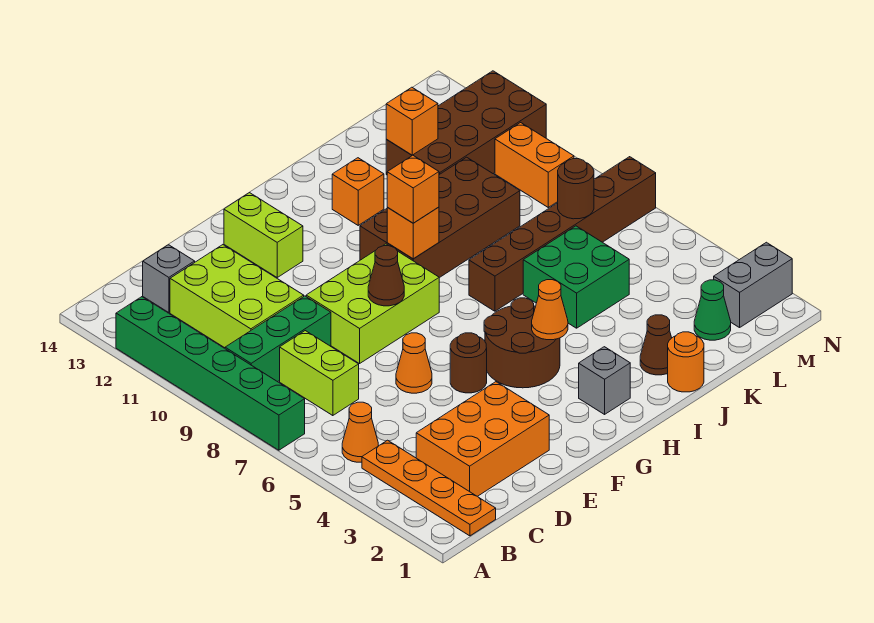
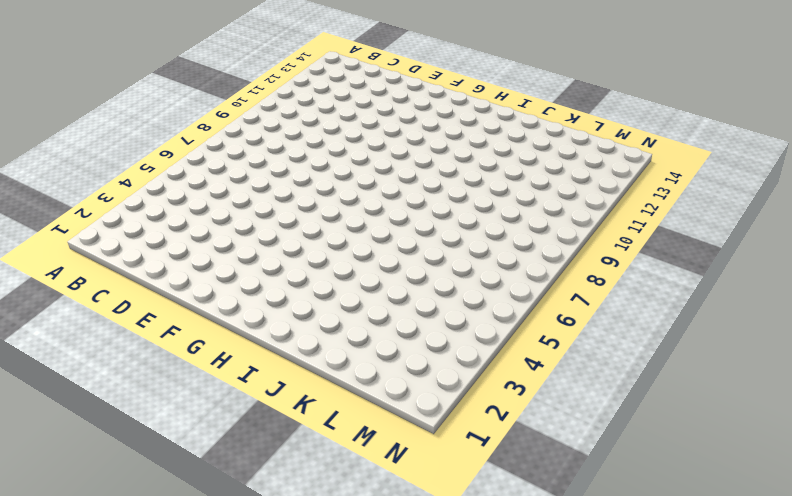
none -> green 1x6 brick [116,297,305,450]
none -> orange 1x4 plate [362,440,496,536]
none -> orange 1x1 cone [342,402,378,462]
none -> green 1x3 brick [225,296,331,382]

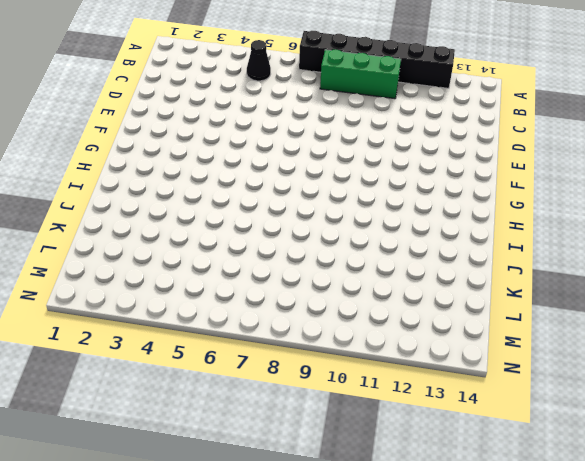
black 1x6 brick [299,31,455,88] -> green 1x6 brick [116,297,305,450]
black 1x1 cone [247,40,271,81] -> orange 1x1 cone [342,402,378,462]
green 1x3 brick [320,50,401,99] -> green 1x3 brick turned to [225,296,331,382]
none -> orange 1x4 plate [362,440,496,536]
none -> orange 2x3 brick [416,382,549,496]
none -> lime 1x2 brick [280,331,359,416]
none -> lime 2x3 brick [170,245,304,348]

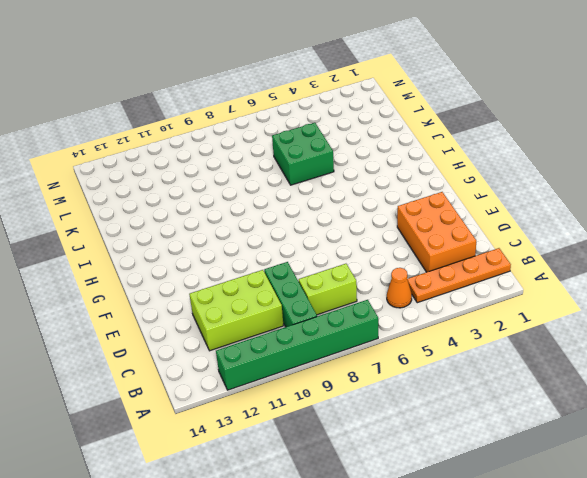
none -> grey 1x1 brick [143,245,195,313]
none -> orange 1x1 cone [396,333,432,393]
none -> lime 2x3 brick [306,244,439,364]
none -> brown 1x1 round brick [450,333,487,393]

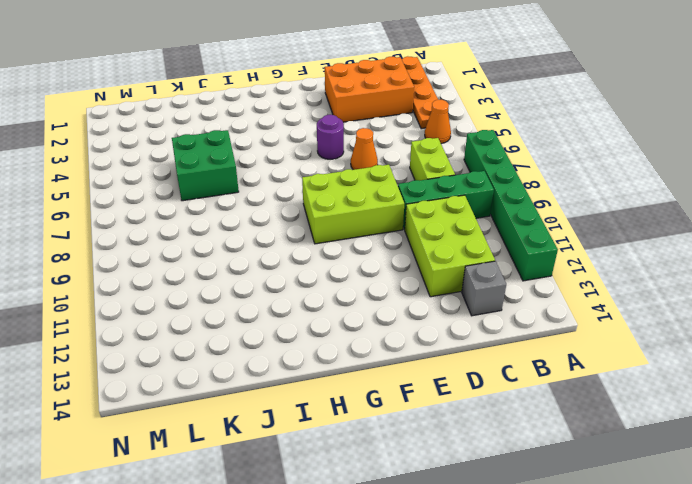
purple 1x1 round brick [317,115,344,159] -> brown 1x1 round brick [450,333,487,393]
none -> lime 1x2 brick [224,193,303,277]
none -> brown 2x2 round brick [484,298,560,388]
none -> grey 1x1 brick [579,347,630,414]
none -> brown 2x4 brick [360,157,520,278]

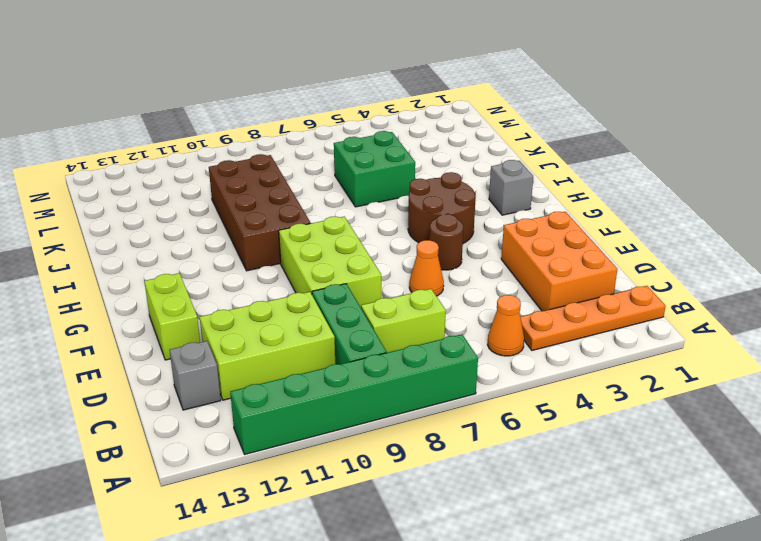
lime 1x2 brick [144,273,200,360] -> lime 1x2 brick turned to [224,193,303,277]
none -> brown 1x6 brick [469,157,656,311]
none -> orange 1x1 brick [332,158,384,225]
none -> orange 1x1 round brick [668,332,704,392]
none -> brown 1x1 cone [640,315,672,375]

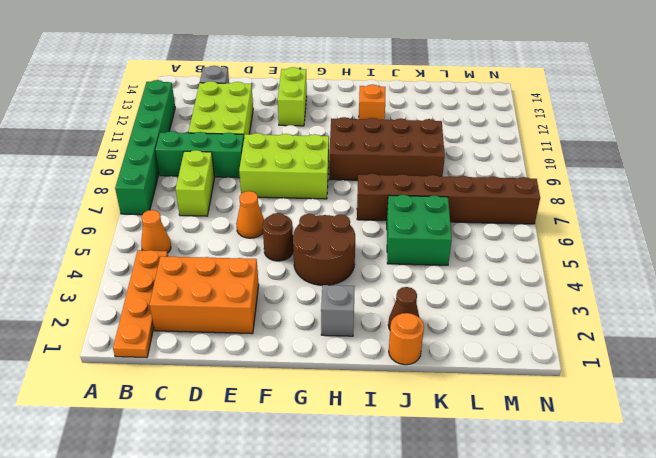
none -> brown 2x4 brick [386,71,546,175]
none -> green 1x1 cone [694,280,731,340]
none -> grey 1x2 brick [714,242,792,328]
none -> orange 1x2 brick [495,123,574,207]

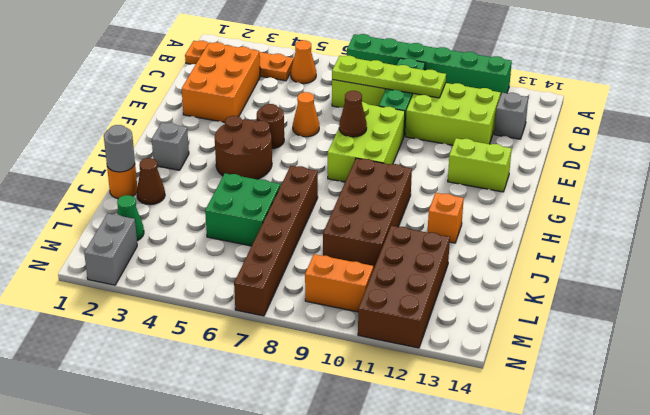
lime 1x4 plate [332,56,446,98] -> none
grey 1x1 round brick [104,125,135,172] -> none
none -> orange 1x1 cone [532,280,568,340]
none -> orange 1x1 brick [387,207,439,259]
none -> orange 1x1 brick [386,87,438,155]
none -> brown 1x1 round brick [558,159,594,219]

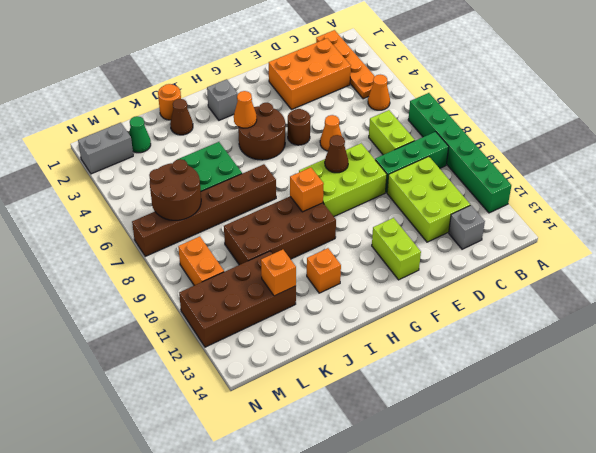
brown 2x2 round brick [149,159,201,220] -> brown 1x1 round brick [558,159,594,219]
none -> orange 1x1 brick [387,155,439,223]

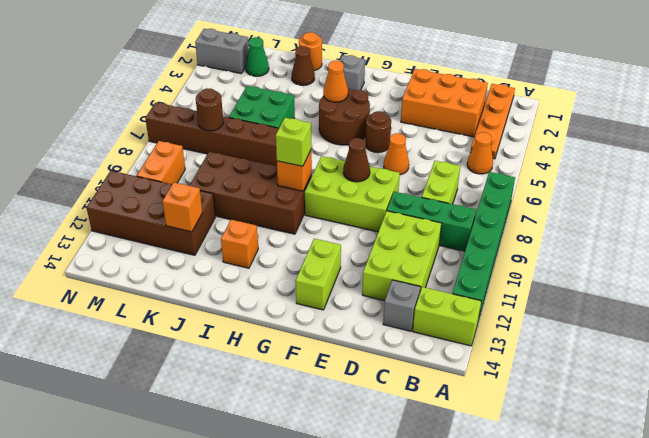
lime 1x2 brick [413,287,481,346] -> none
lime 1x1 brick [276,118,311,166] -> orange 1x1 brick [387,155,439,223]

